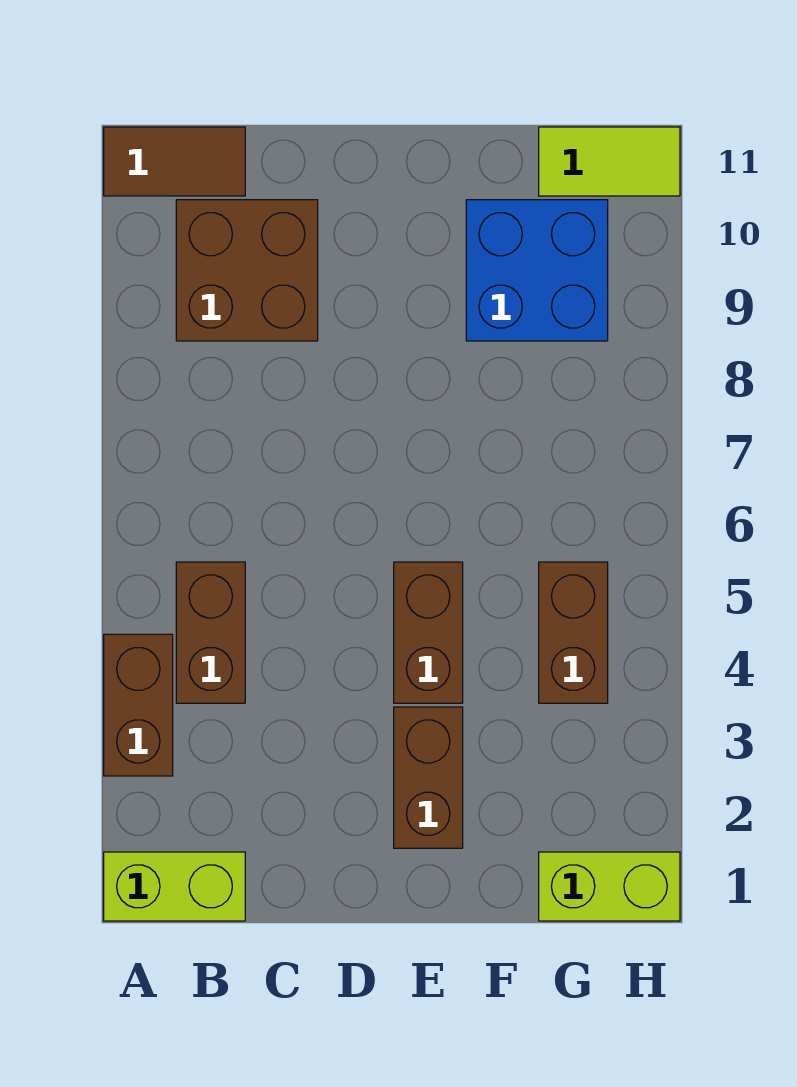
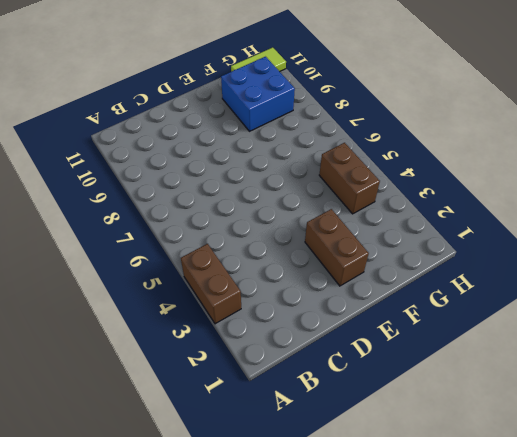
none -> lime 1x2 brick [104,852,245,921]
none -> brown 1x2 tile [104,127,245,196]

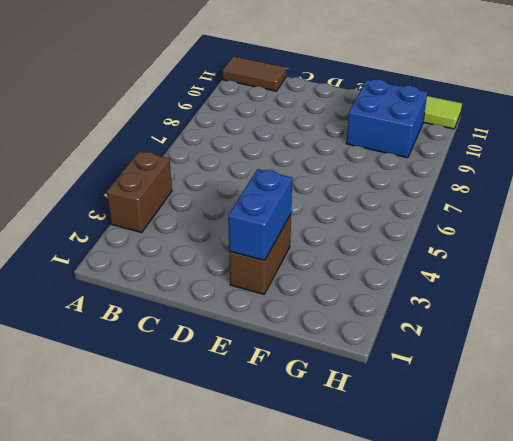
blue 1x2 brick [228,169,292,261] -> none
none -> lime 1x2 brick [104,852,245,921]
none -> brown 1x2 brick [176,562,245,703]

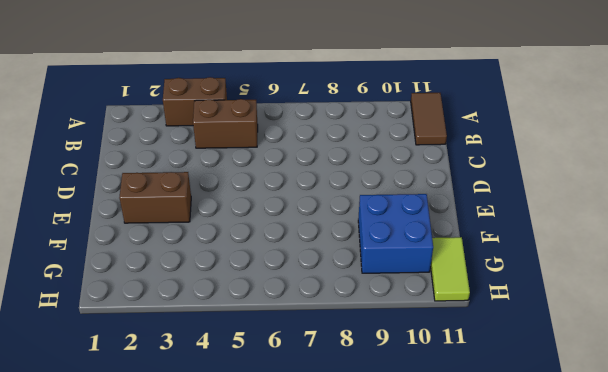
none -> lime 1x2 brick [104,852,245,921]
none -> brown 2x2 brick [176,200,318,341]

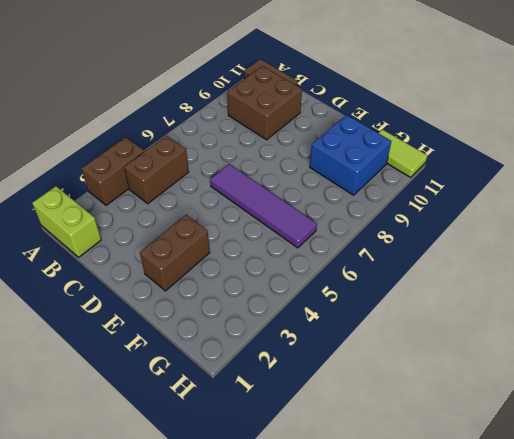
purple 1x4 tile [210,164,317,248] -> none
none -> brown 1x2 brick [394,562,463,703]
none -> lime 1x2 brick [539,852,680,921]

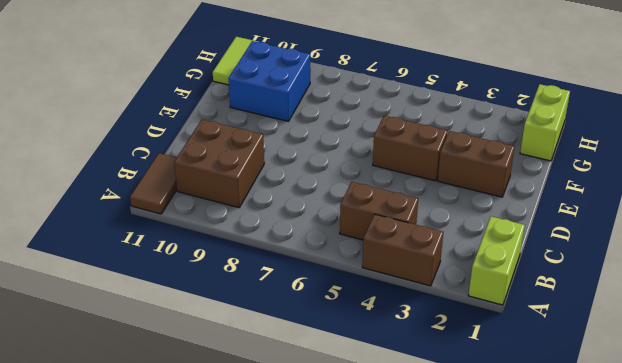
none -> brown 1x2 brick [539,562,608,703]

